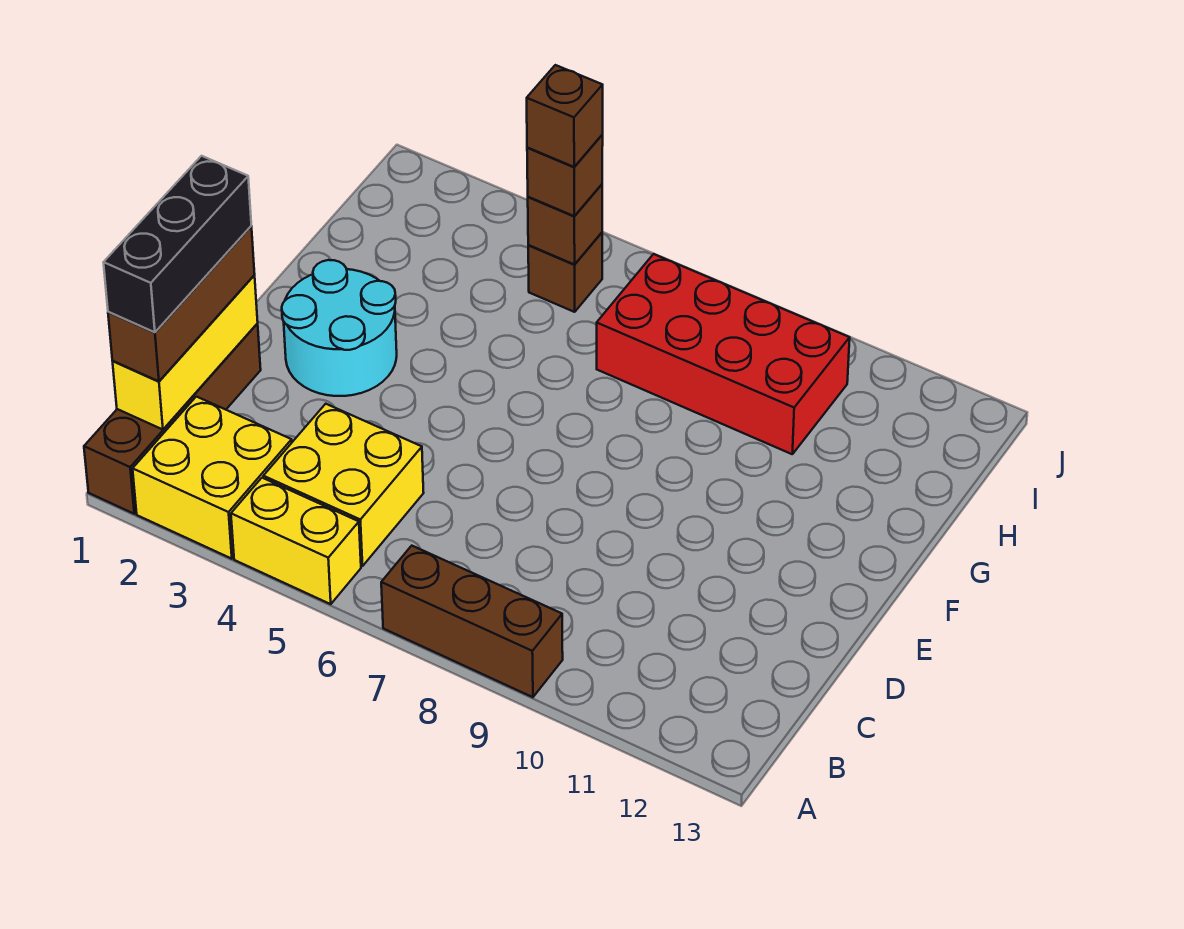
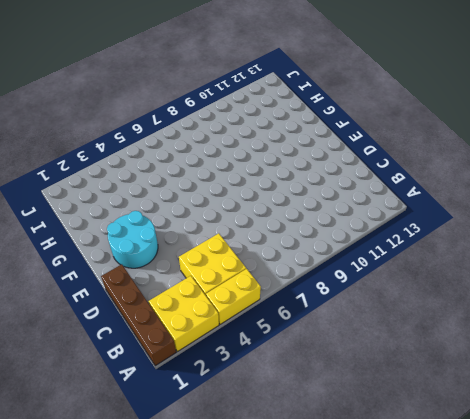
none -> brown 1x3 brick [381,546,563,697]
none -> red 2x4 brick [597,254,850,454]
none -> brown 1x1 brick [528,233,602,312]

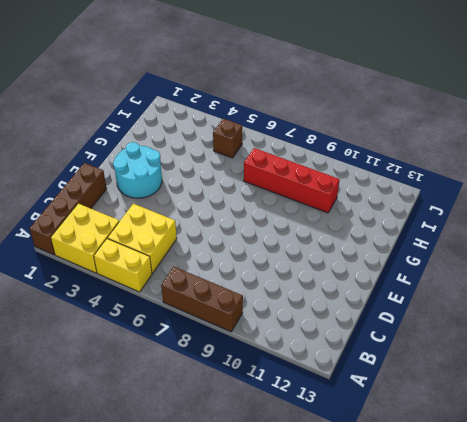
red 1x4 brick [244,148,340,213] -> red 2x4 brick [597,254,850,454]
none -> yellow 1x3 brick [113,275,258,430]
none -> brown 1x1 brick [528,184,602,265]
none -> brown 1x3 brick [108,226,255,382]

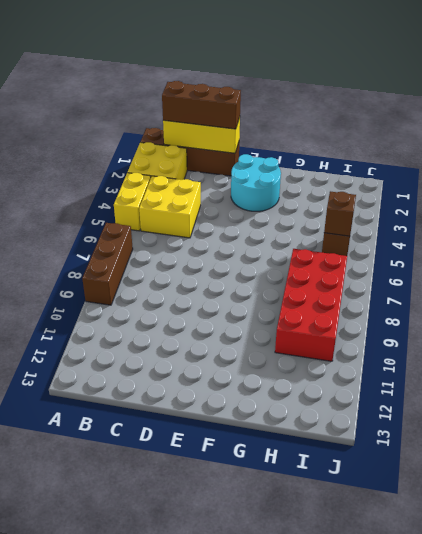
none -> brown 1x1 brick [527,135,603,216]
none -> black 1x3 brick [103,156,251,332]
none -> brown 1x1 brick [527,65,603,167]

